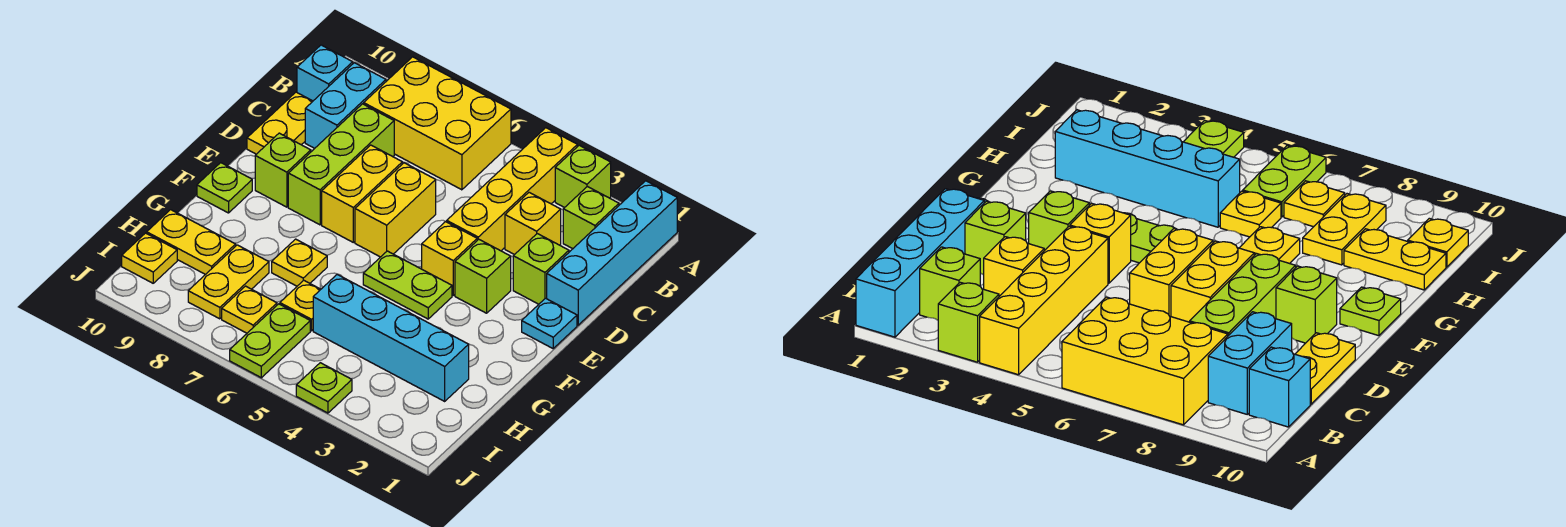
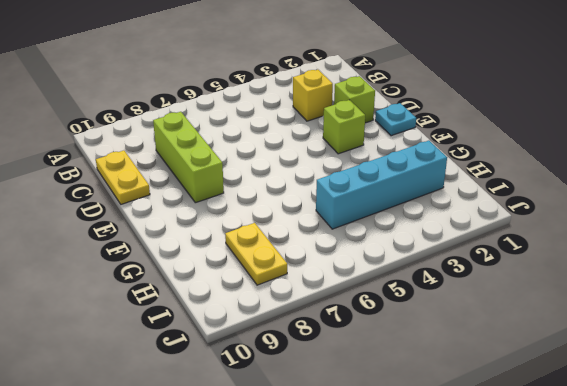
none -> cyan 1x4 brick [547,181,677,325]
none -> lime 1x1 brick [555,145,611,208]
none -> yellow 1x4 brick [447,128,577,251]

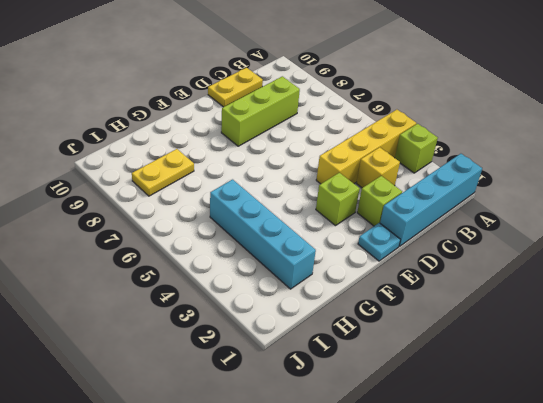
none -> yellow 2x3 brick [364,57,511,190]
none -> lime 1x1 brick [563,187,619,249]
none -> cyan 1x2 brick [305,63,386,148]

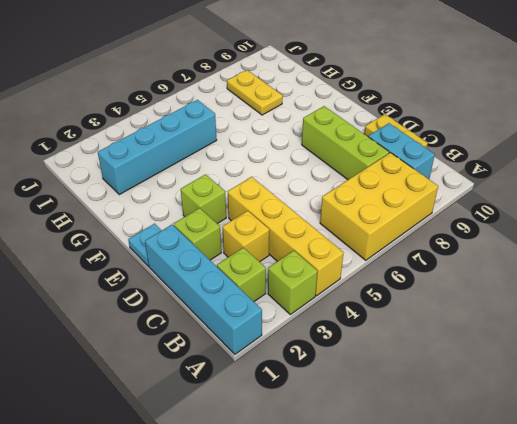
none -> cyan 1x1 brick [297,45,353,101]
none -> yellow 1x2 brick [355,163,436,257]
none -> yellow 1x2 brick [322,145,402,242]

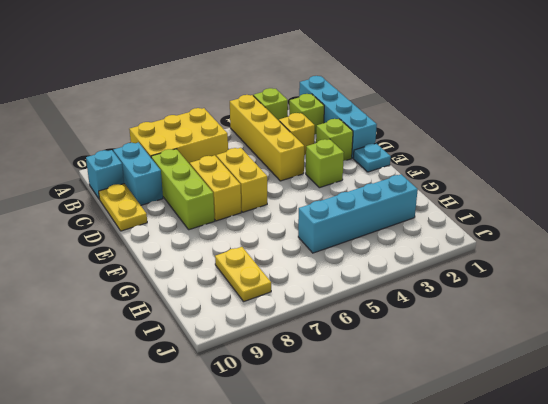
none -> yellow 1x1 brick [422,222,477,295]
none -> lime 1x1 brick [255,133,311,207]
none -> lime 1x2 plate [363,251,452,319]

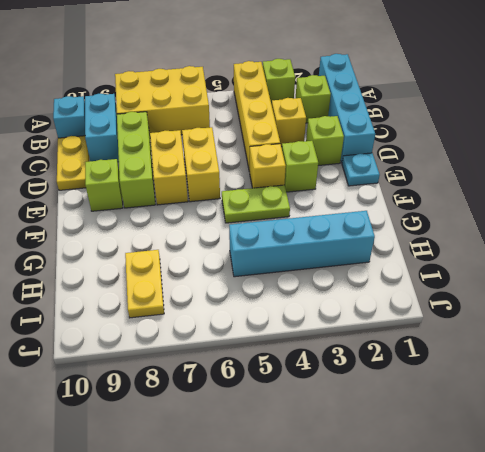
none -> lime 1x1 plate [197,163,252,213]
none -> yellow 1x1 plate [272,239,327,286]
none -> yellow 1x1 plate [280,280,321,331]

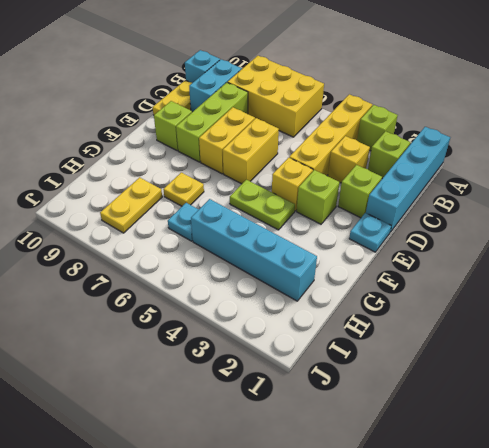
cyan 1x1 plate [168,203,199,241] -> yellow 1x1 plate [280,280,321,331]
none -> lime 1x1 plate [197,163,252,213]
none -> yellow 1x2 plate [147,210,236,275]
none -> lime 1x2 plate [230,304,310,378]

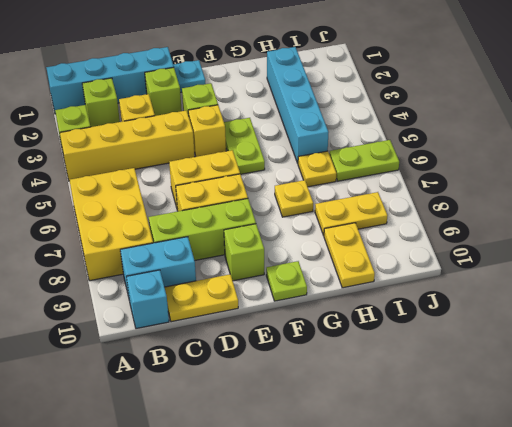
none -> yellow 1x1 plate [222,286,277,333]
none -> yellow 1x1 plate [122,233,177,283]
none -> lime 1x1 plate [296,363,352,413]

